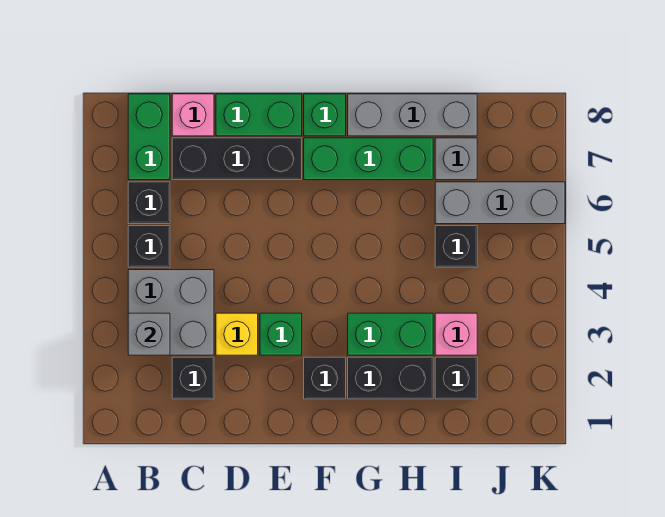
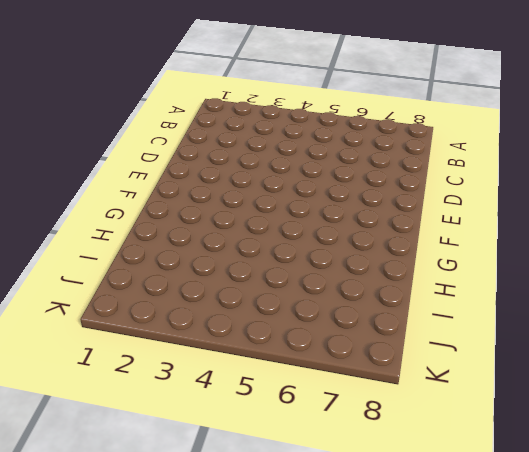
none -> grey 2x2 brick [128,270,214,355]
none -> black 1x1 brick [128,226,170,267]
none -> black 1x1 brick [128,182,170,224]

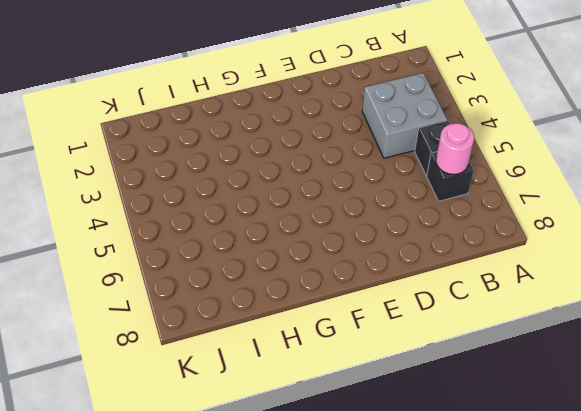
pink 1x1 round brick [436,123,474,174] -> none
none -> green 1x2 brick [128,94,170,180]
none -> black 1x1 brick [172,357,214,399]
none -> black 1x3 brick [172,138,302,180]

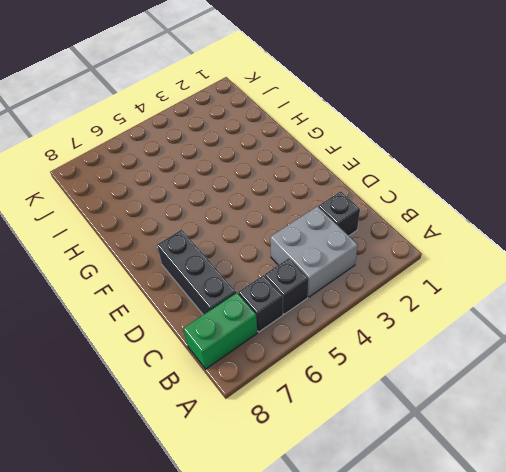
none -> pink 1x1 brick [172,94,214,136]
none -> yellow 1x1 brick [216,313,258,355]
none -> green 1x2 brick [216,94,302,136]

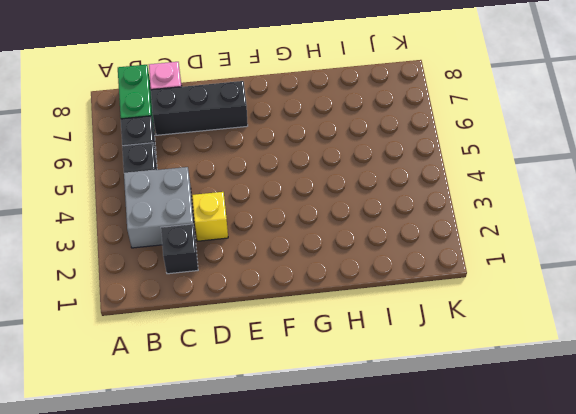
none -> green 1x2 brick [216,94,302,136]
none -> green 1x1 brick [260,313,302,355]
none -> black 1x1 brick [304,357,346,399]

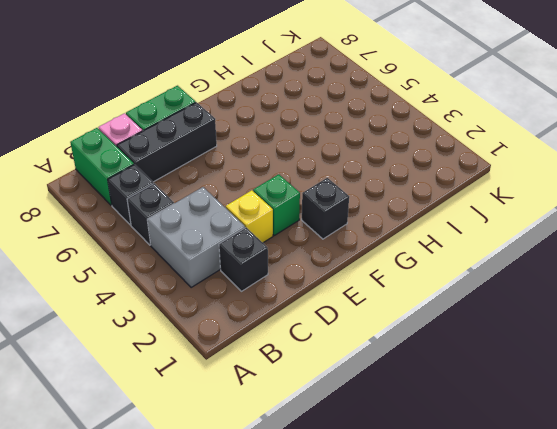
none -> green 1x3 brick [304,138,433,180]
none -> green 1x1 brick [304,94,346,136]
none -> black 1x2 brick [348,357,433,399]

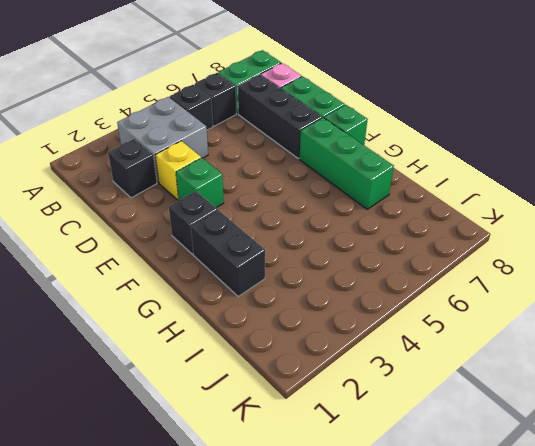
none -> green 1x2 brick [348,313,433,355]
none -> grey 1x3 brick [348,94,477,136]
none -> black 1x1 brick [435,357,477,399]

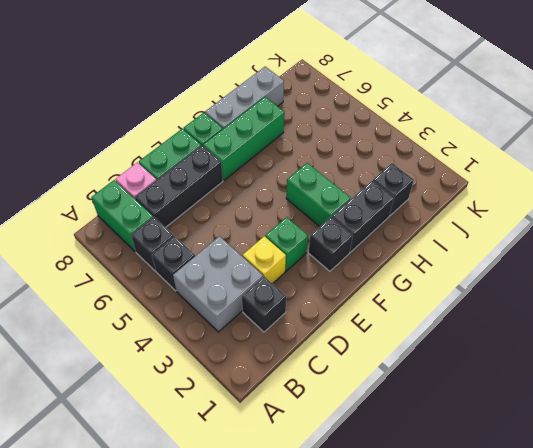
green 1x2 brick [286,163,351,227] -> green 1x2 brick turned to [348,313,433,355]
none -> pink 1x1 brick [435,313,477,355]
none -> black 1x1 brick [435,226,477,267]
none -> grey 1x3 brick [435,182,565,224]

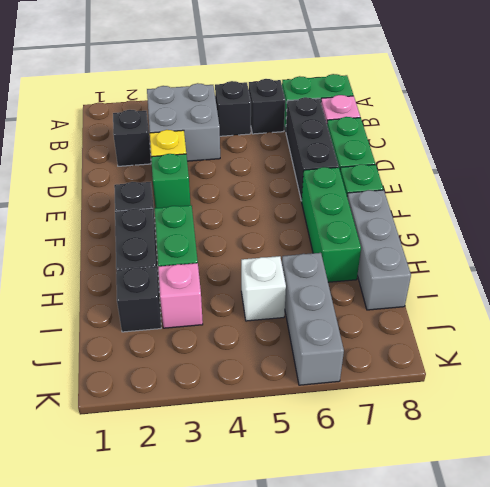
white 1x1 brick [241,256,286,321] -> black 1x1 brick [435,226,477,267]
none -> grey 1x1 brick [435,138,477,180]
none -> grey 1x1 brick [128,313,170,355]

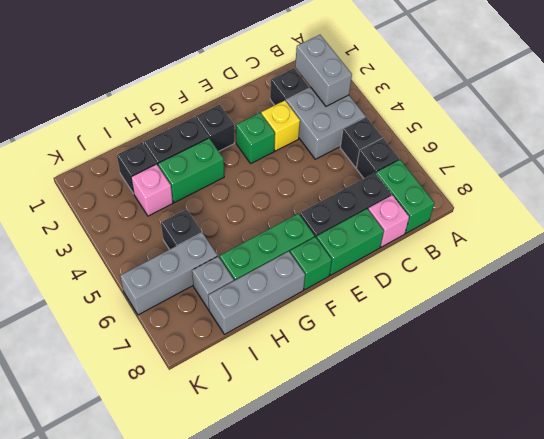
grey 1x2 brick [295,35,352,106] -> grey 1x1 brick [128,313,170,355]

